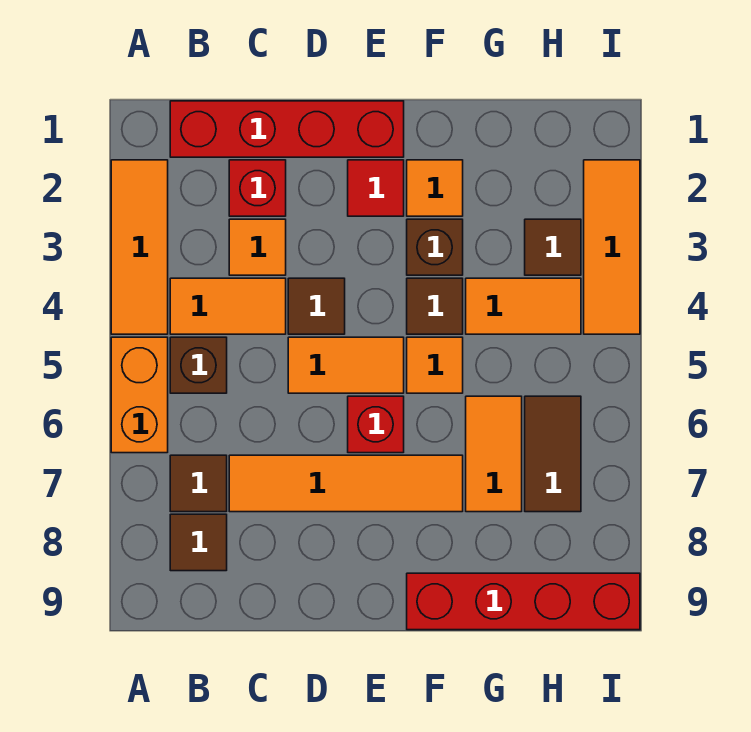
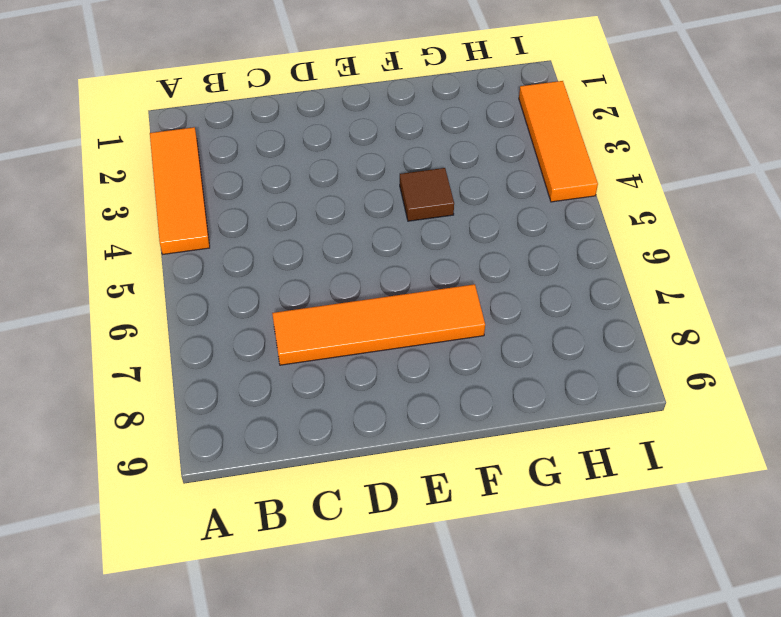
none -> orange 1x2 brick [111,337,168,453]
none -> red 1x4 brick [170,101,404,157]
none -> orange 1x2 tile [170,278,286,334]

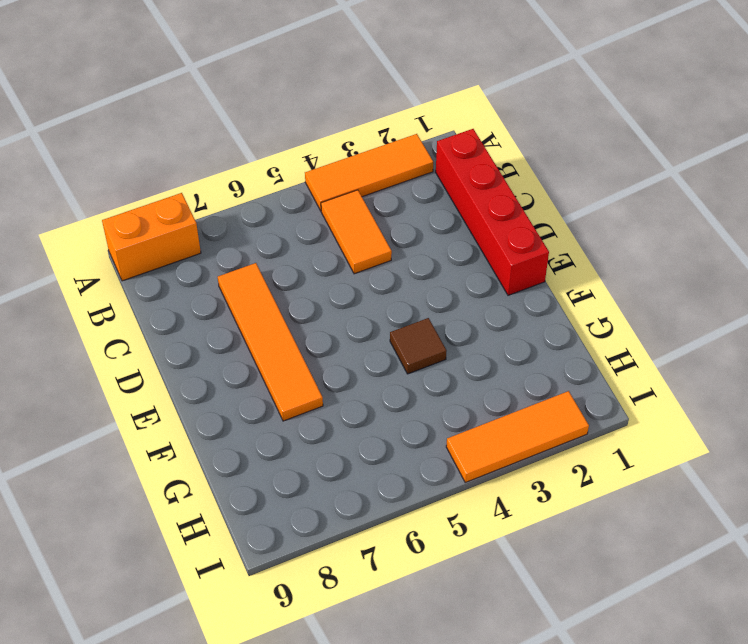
orange 1x2 brick [102,193,201,281] -> orange 1x2 brick moved to [111,337,168,453]
none -> brown 1x1 brick [170,337,227,393]
none -> brown 1x1 tile [170,455,227,512]
none -> brown 1x1 tile [170,514,227,571]

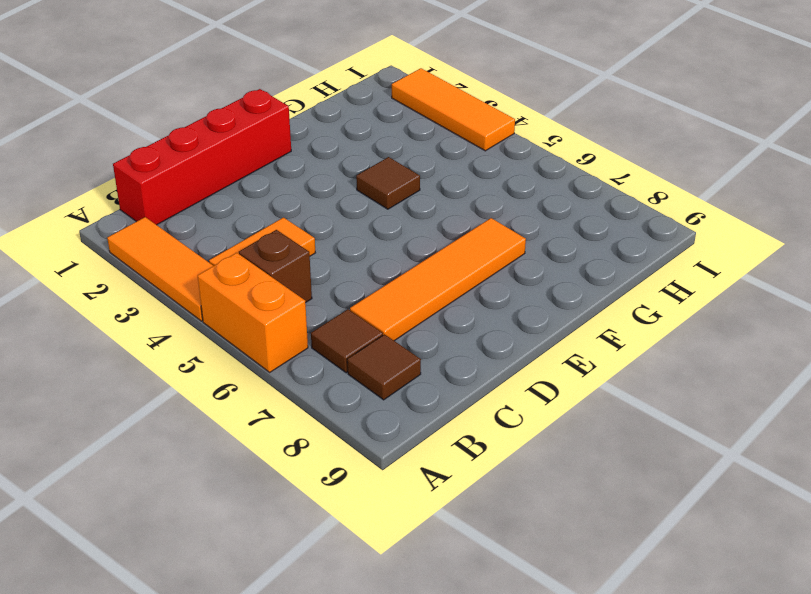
none -> red 1x1 brick [229,160,286,216]
none -> orange 1x1 tile [229,219,286,275]
none -> brown 1x1 tile [288,278,345,334]

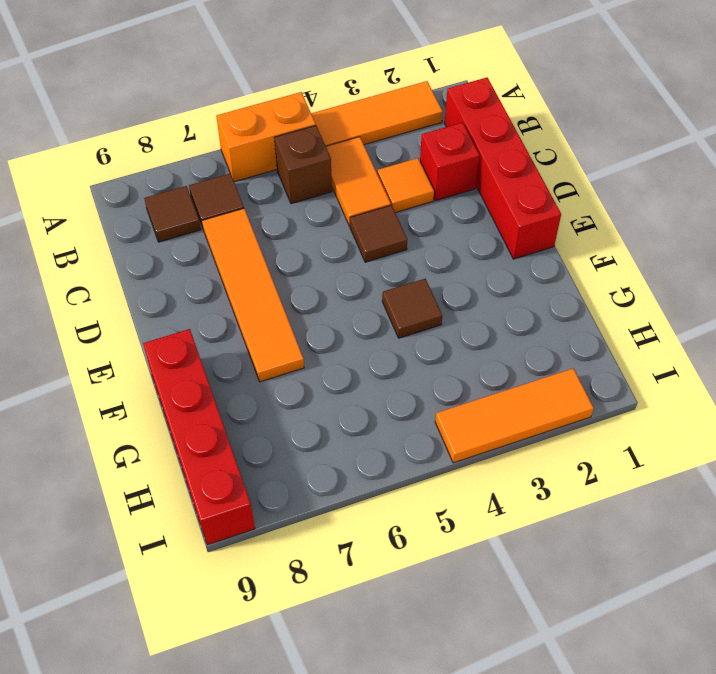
none -> orange 1x2 tile [288,337,404,393]
none -> red 1x1 tile [348,160,404,216]
none -> red 1x1 brick [348,396,404,453]

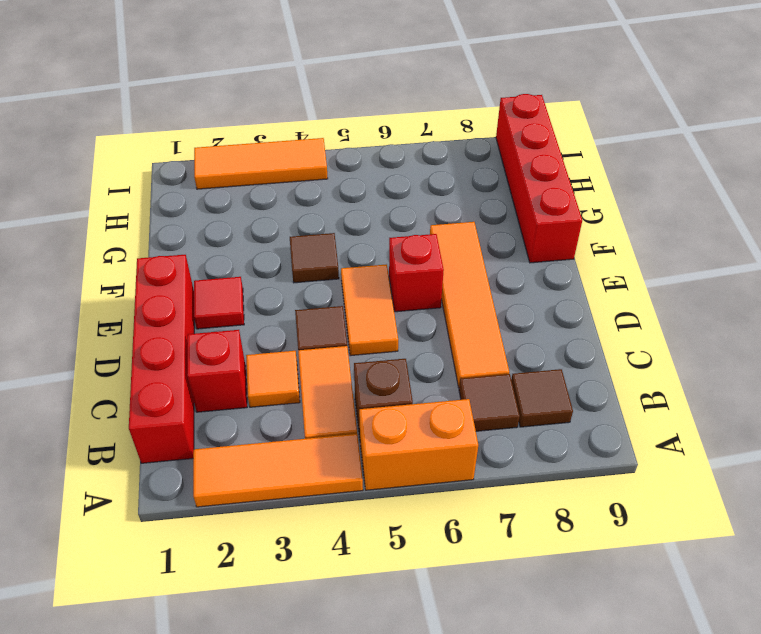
none -> orange 1x1 tile [407,160,463,216]
none -> brown 1x1 brick [407,219,463,275]
none -> orange 1x1 tile [407,337,463,393]

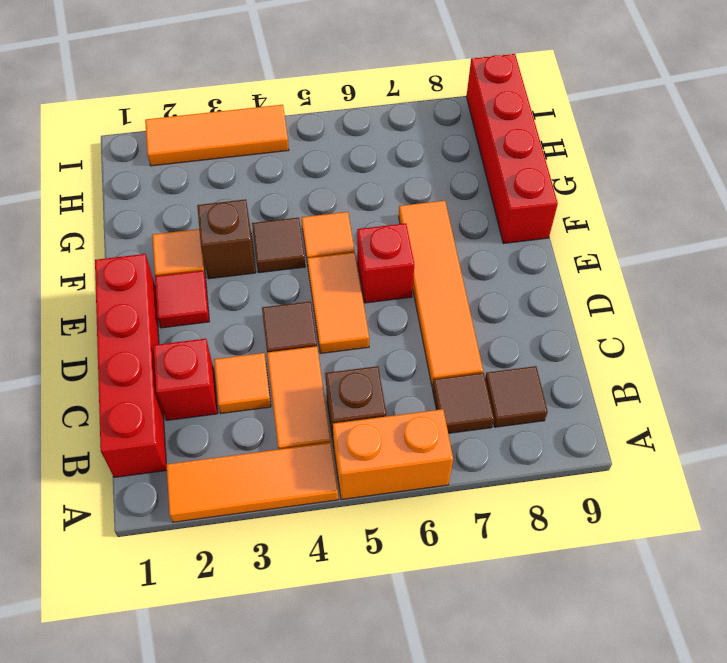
none -> orange 1x2 tile [466,278,581,334]
none -> orange 1x2 tile [466,396,522,512]
none -> brown 1x1 tile [525,219,581,275]

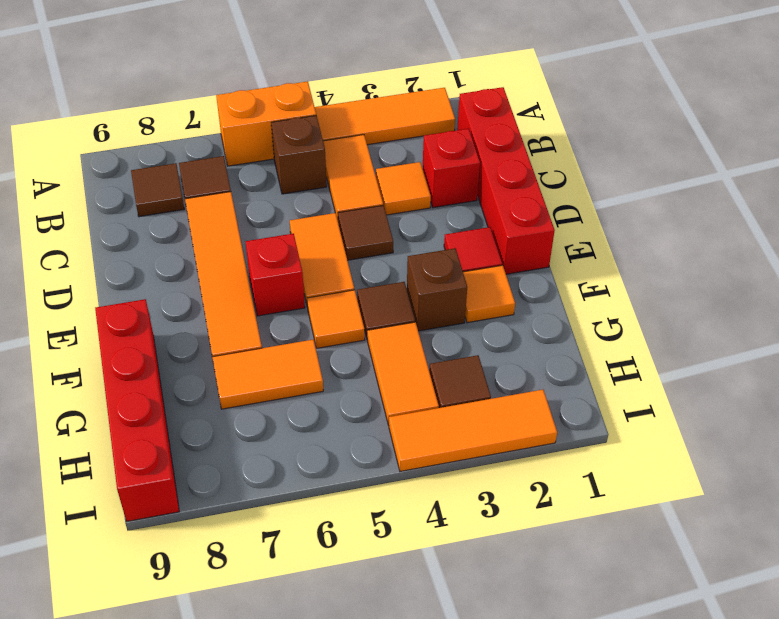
none -> brown 1x2 tile [525,396,581,512]

